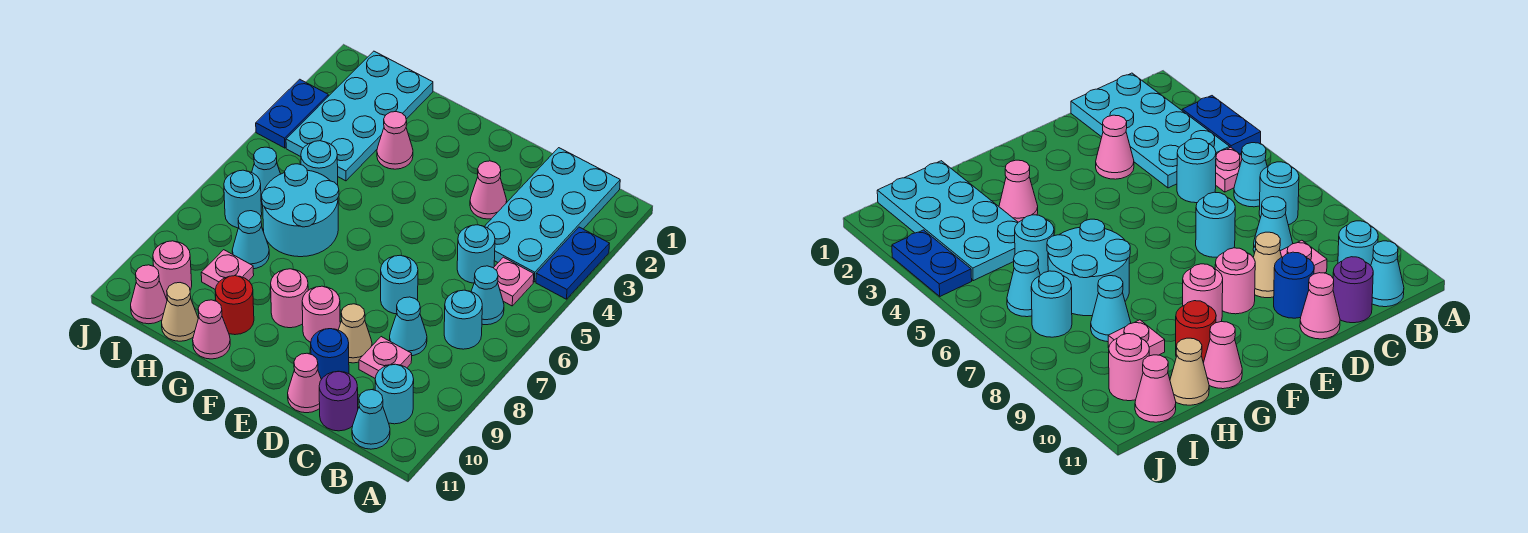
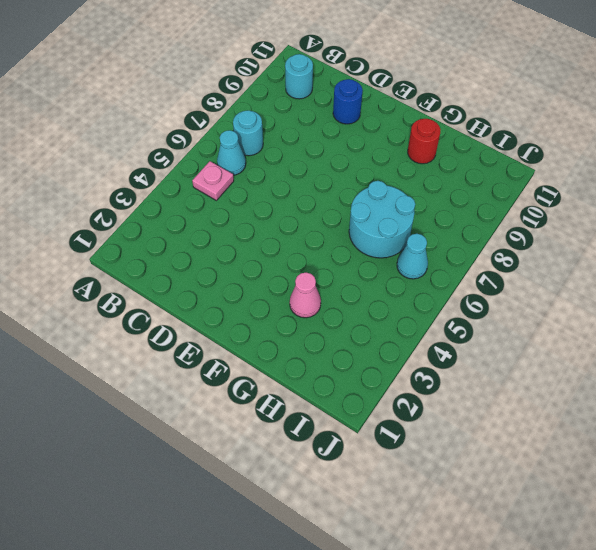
none -> blue 1x2 plate [536,227,610,299]
none -> cyan 2x4 plate [484,148,620,282]
none -> cyan 1x1 cone [352,390,390,449]
none -> cyan 1x1 round brick [457,225,495,283]

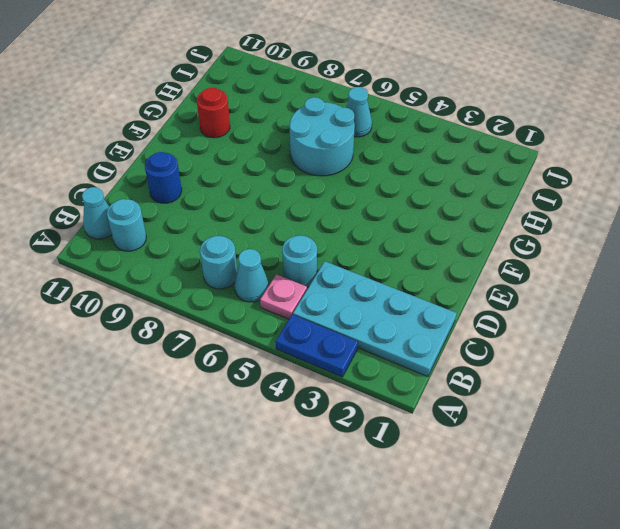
none -> cyan 1x1 cone [390,297,427,356]
none -> pink 1x1 plate [359,337,412,378]
none -> purple 1x1 round brick [319,371,358,431]
none -> pink 1x1 cone [470,161,507,219]

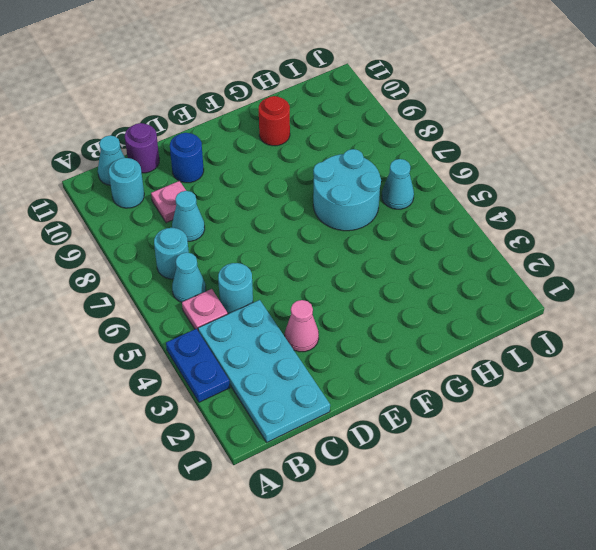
none -> cyan 1x1 round brick [381,255,418,314]
none -> tan 1x1 cone [339,304,372,363]
none -> pink 1x1 cone [288,353,321,413]
none -> pink 1x1 round brick [302,286,340,343]

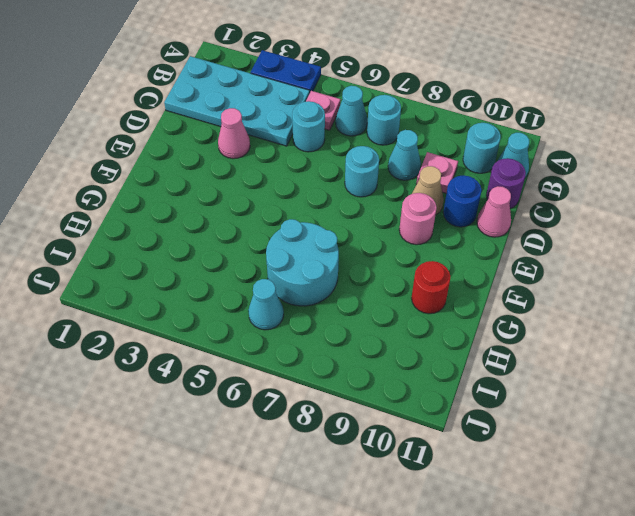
none -> pink 1x1 round brick [271,269,308,328]
none -> pink 1x1 cone [377,112,413,169]
none -> pink 1x1 cone [193,300,230,359]
none -> cyan 2x4 plate [286,51,433,181]

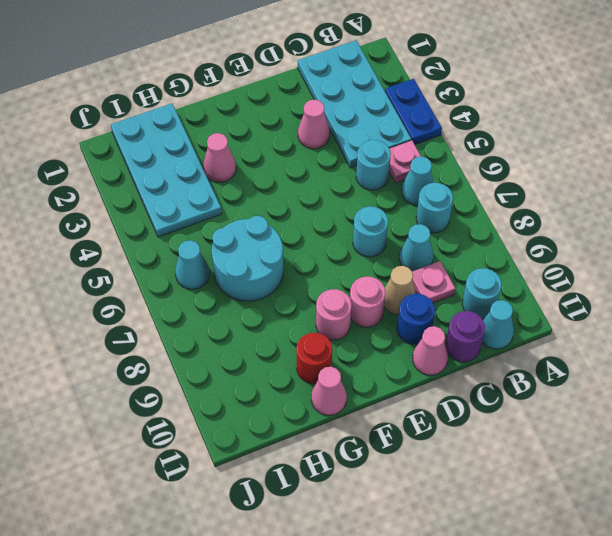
none -> cyan 1x1 round brick [301,141,338,185]
none -> cyan 1x1 cone [232,211,269,269]
none -> pink 1x1 plate [201,250,254,290]
none -> tan 1x1 cone [162,283,198,341]

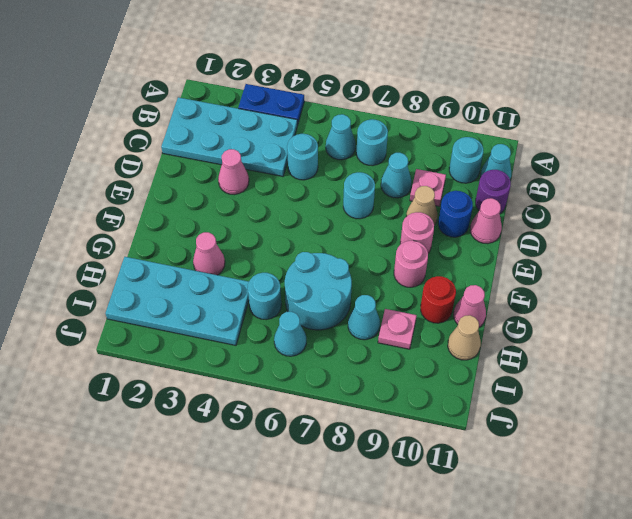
none -> pink 1x1 plate [494,257,534,306]
none -> cyan 1x1 round brick [224,170,262,228]
none -> pink 1x1 round brick [153,241,192,299]
none -> pink 1x1 cone [131,265,167,324]

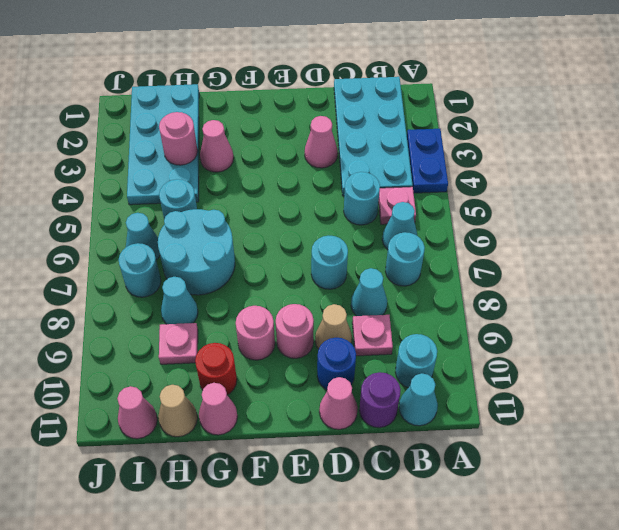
pink 1x1 round brick [159,112,198,165] -> pink 1x1 round brick moved to [153,241,192,299]
none -> blue 1x2 plate [256,79,328,148]

